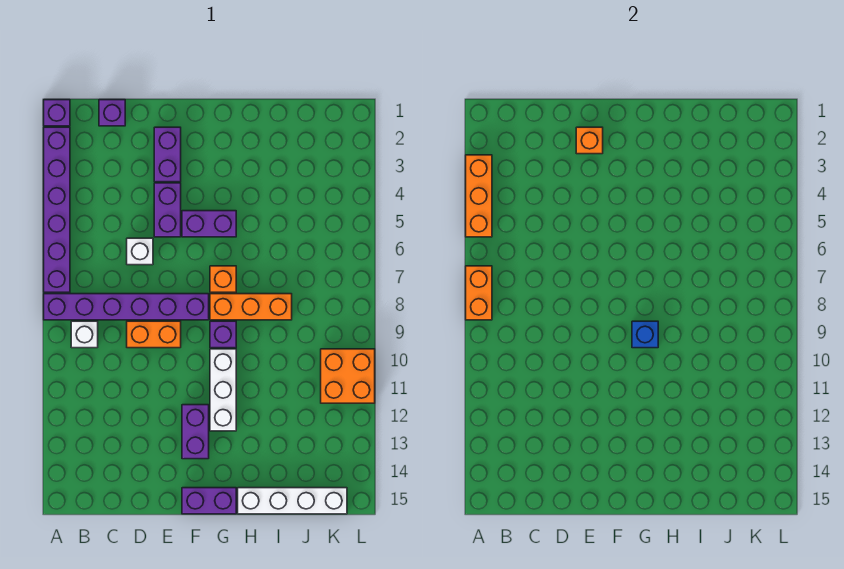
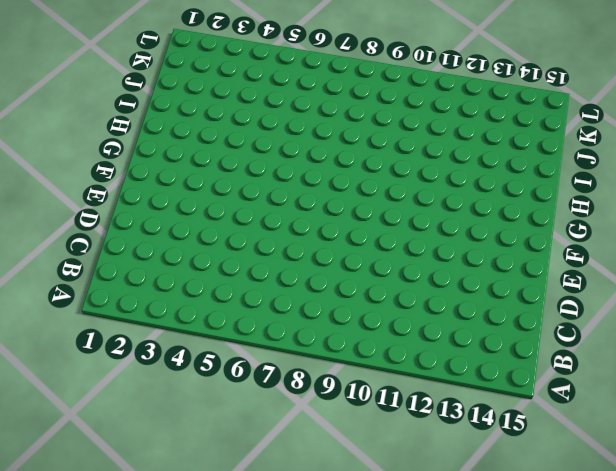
none -> purple 1x1 brick [44,100,70,126]
none -> purple 1x6 brick [44,127,70,292]
none -> purple 1x6 brick [44,294,209,320]

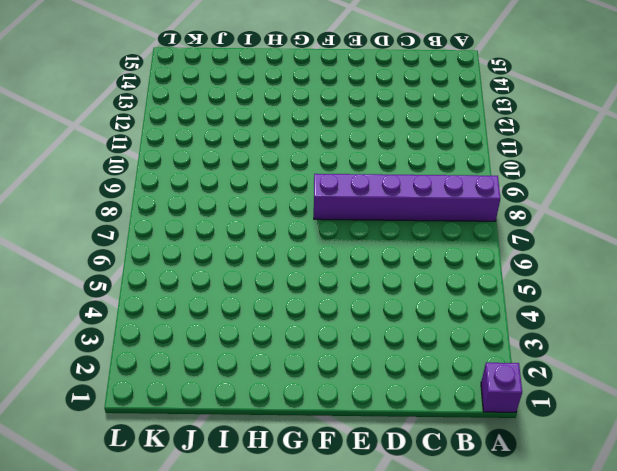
none -> purple 1x6 brick [44,127,70,292]
none -> white 1x1 brick [71,321,98,348]
none -> purple 1x1 brick [99,100,125,126]

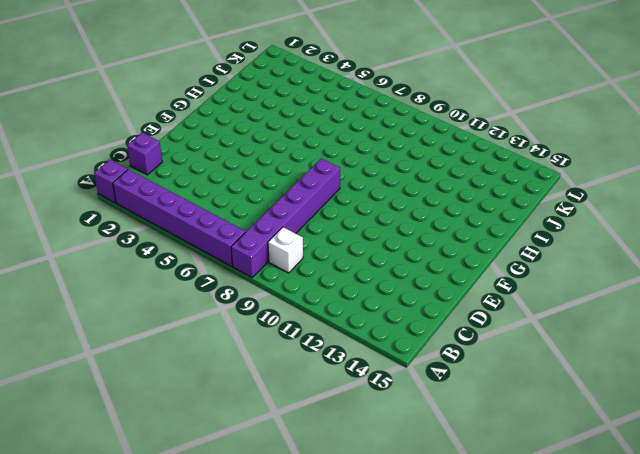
none -> white 1x1 brick [127,238,153,265]
none -> orange 1x2 brick [127,321,181,348]
none -> purple 1x2 brick [154,127,181,182]

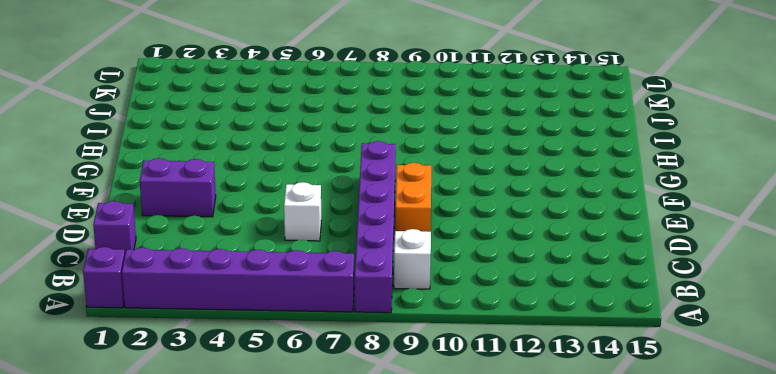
none -> purple 1x2 brick [154,183,181,237]
none -> purple 1x2 brick [182,211,236,237]
none -> purple 1x2 brick [182,405,209,459]

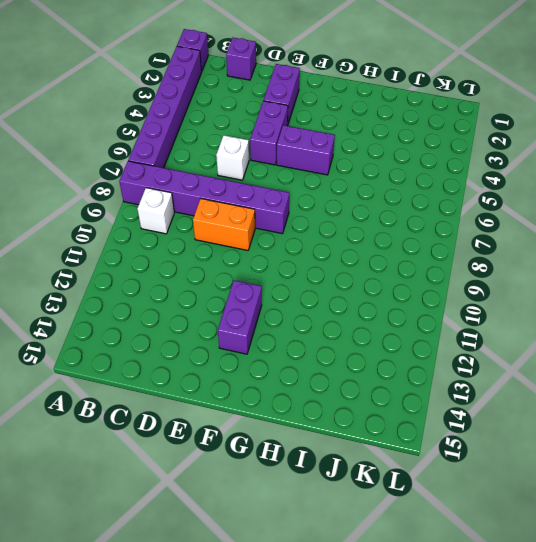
none -> purple 1x2 brick [182,488,236,514]
none -> orange 1x1 brick [210,266,236,292]
none -> orange 1x3 brick [210,294,292,320]

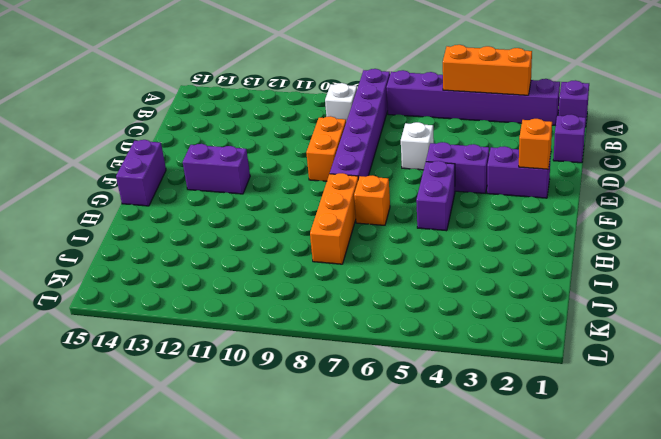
none -> purple 1x1 brick [210,321,236,348]
none -> white 1x3 brick [210,349,236,431]
none -> white 1x4 brick [238,488,347,514]

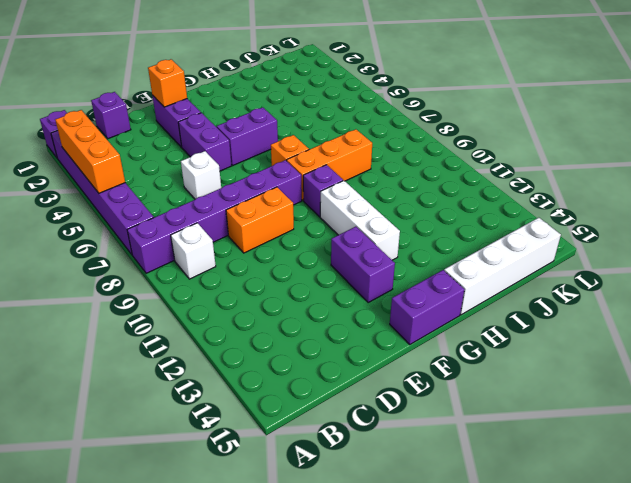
none -> orange 2x2 brick [321,349,375,403]
none -> orange 1x2 brick [466,266,492,320]
none -> blue 1x1 brick [632,321,658,348]

